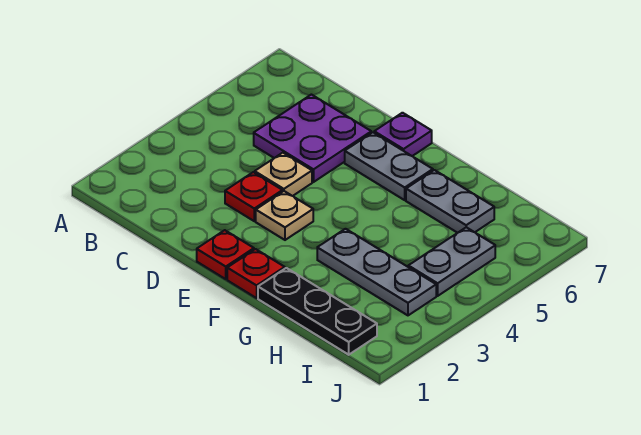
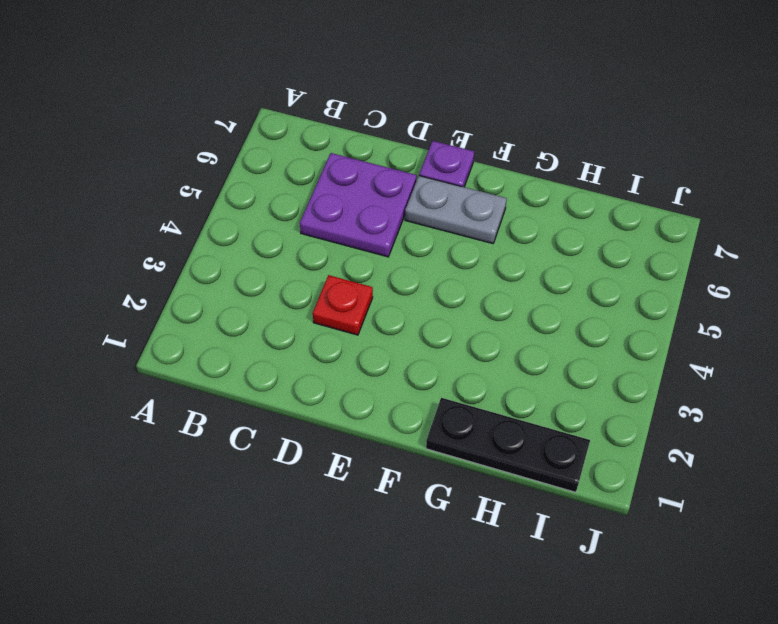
none -> tan 1x1 plate [255,153,312,196]
none -> red 1x1 plate [197,230,254,279]
none -> tan 1x1 plate [256,191,313,240]

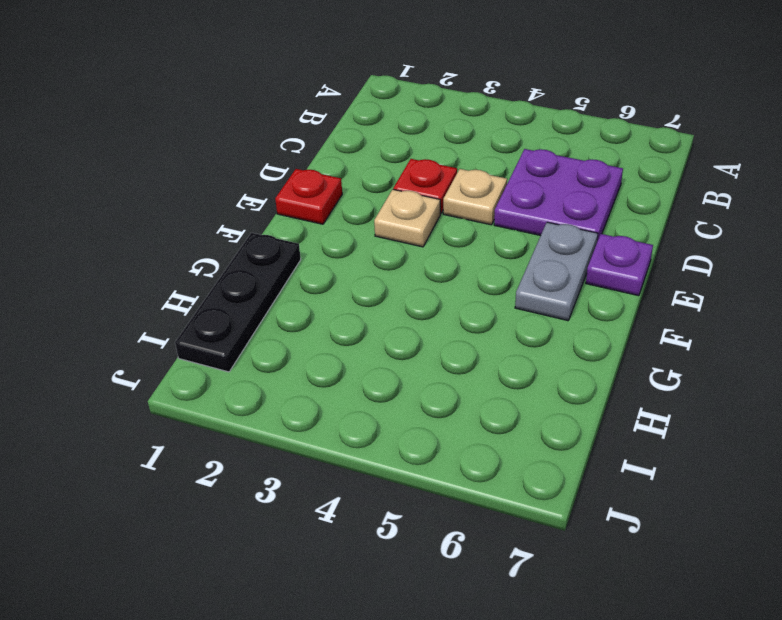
none -> red 1x1 plate [227,249,285,298]
none -> grey 1x3 plate [317,229,436,315]
none -> grey 1x2 plate [406,170,494,233]

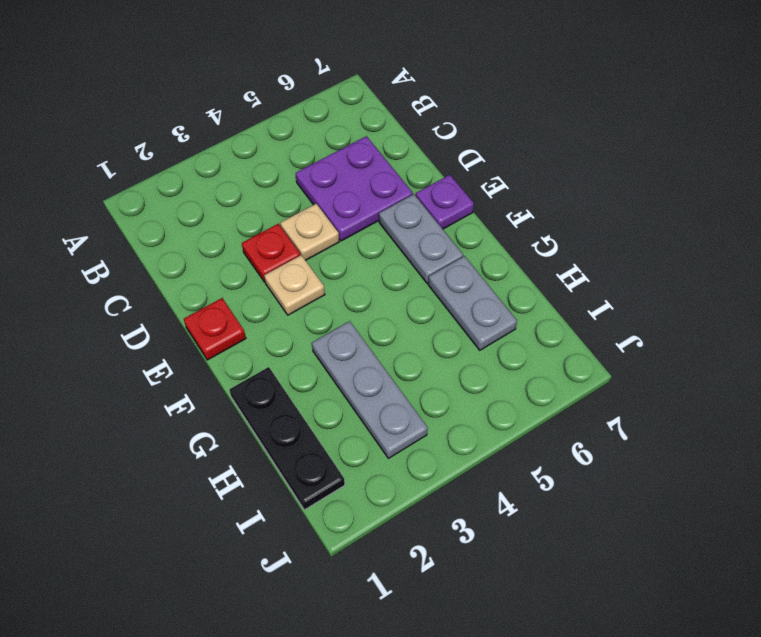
none -> red 1x1 plate [227,249,285,298]
none -> grey 1x2 plate [408,227,495,296]

